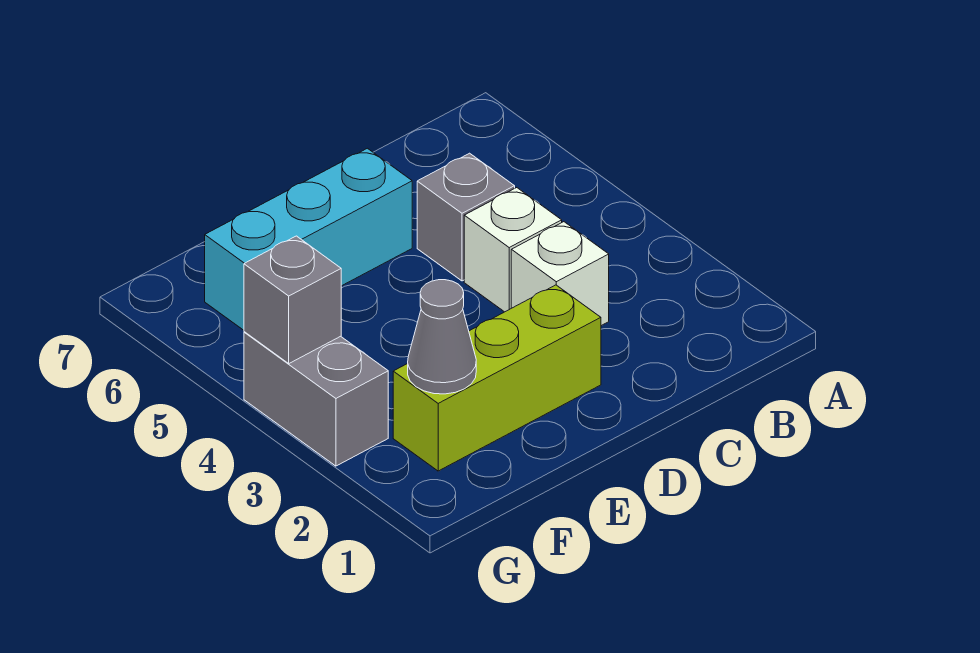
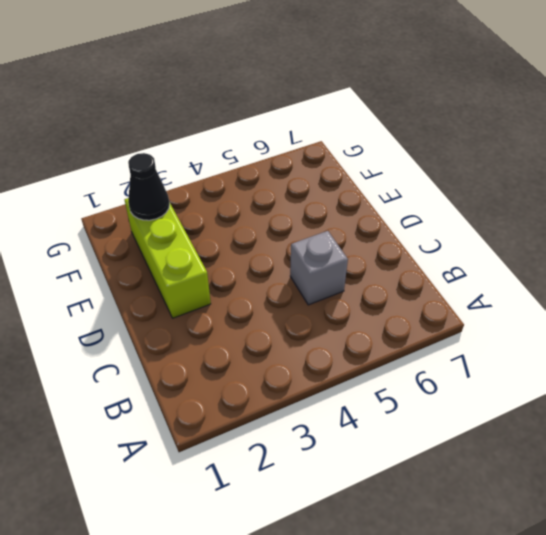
black 1x1 cone [128,153,170,220] -> grey 1x1 cone [408,280,476,394]
none -> white 1x1 brick [511,222,609,326]
none -> white 1x1 brick [464,188,562,312]

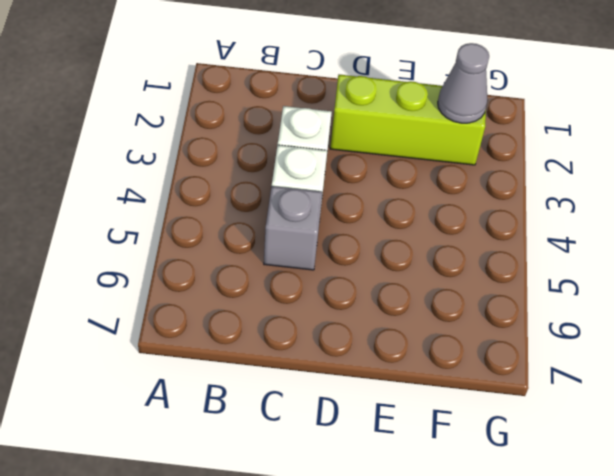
none -> cyan 1x3 brick [205,148,412,330]
none -> grey 1x2 brick [244,332,388,466]

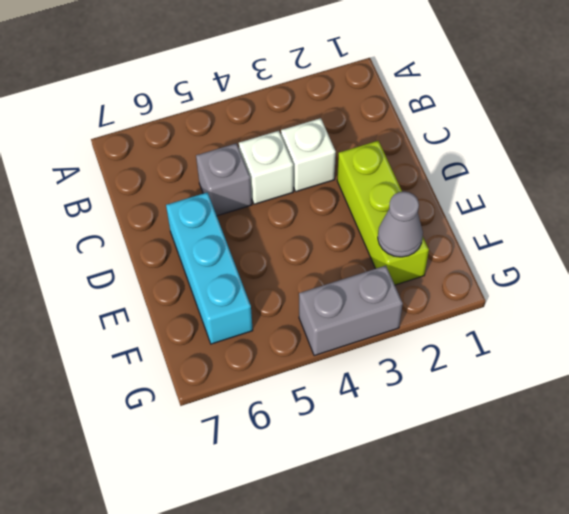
none -> grey 1x1 brick [244,236,341,363]

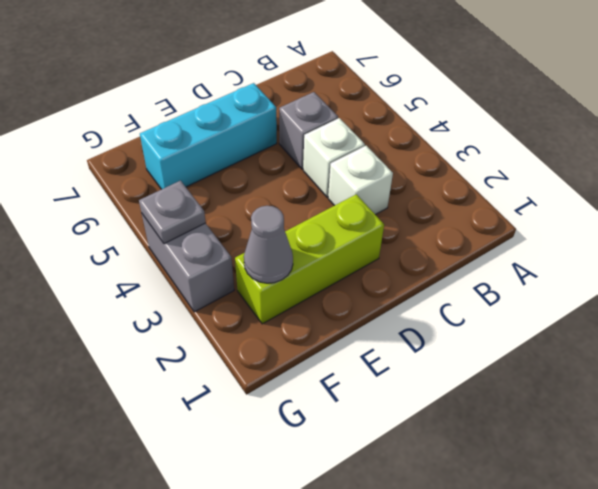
grey 1x1 plate [139,181,206,244] -> grey 1x1 brick [244,236,341,363]

